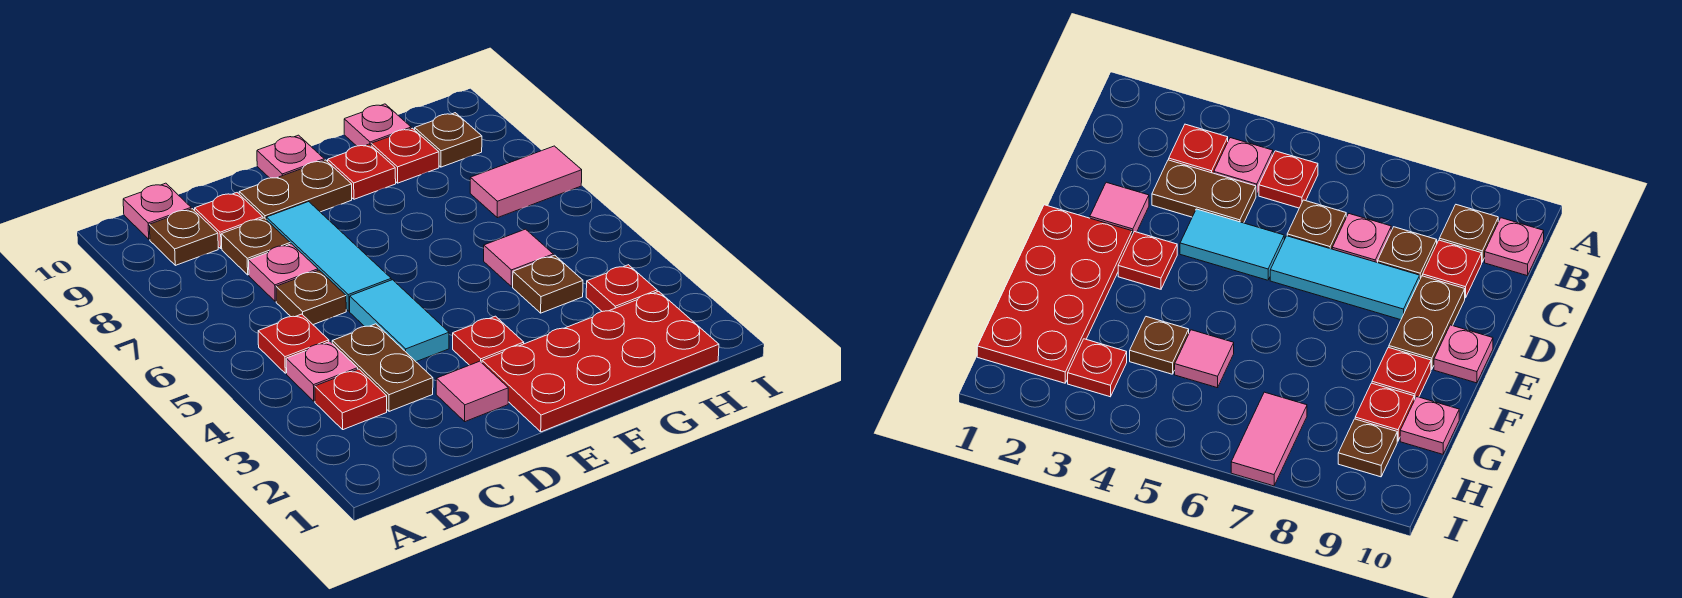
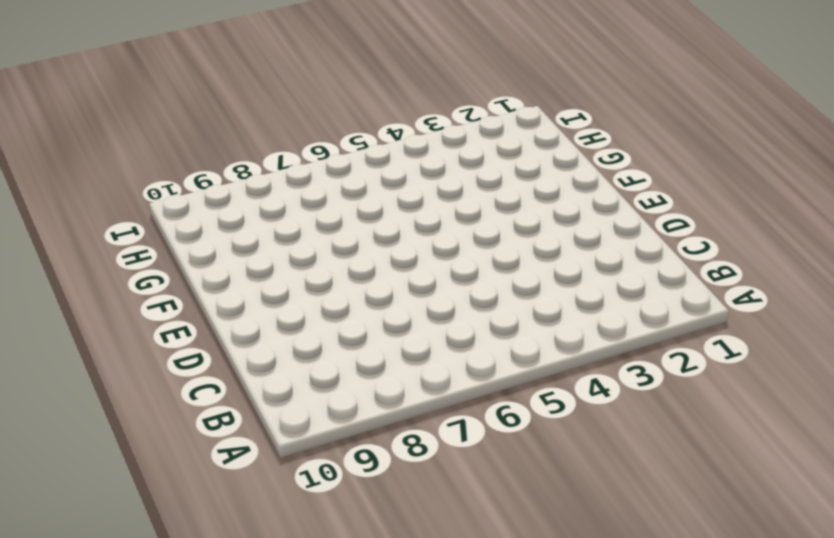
none -> red 1x1 plate [315,369,387,430]
none -> pink 1x1 plate [286,342,358,401]
none -> red 1x1 plate [258,314,329,373]

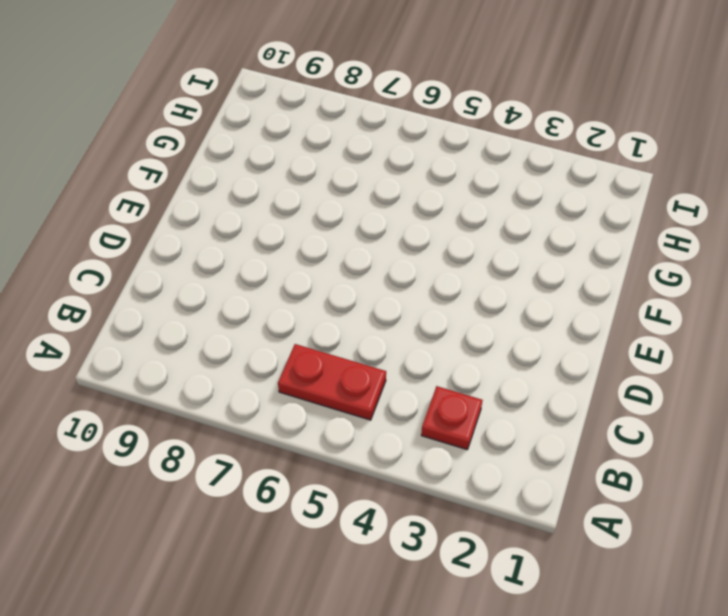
red 1x2 plate [278,344,386,420] -> red 1x1 plate [258,314,329,373]
none -> pink 1x1 plate [286,342,358,401]
none -> brown 1x1 plate [149,209,218,265]
none -> pink 1x1 plate [123,183,191,239]

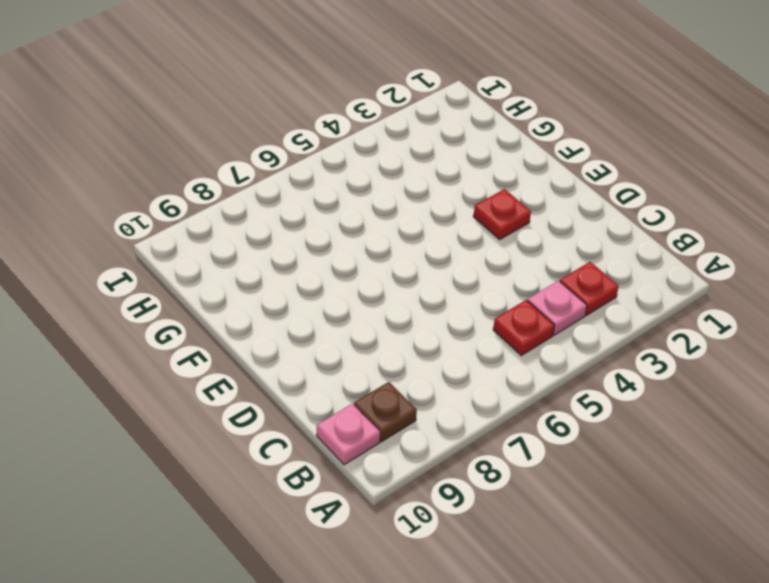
none -> brown 1x2 plate [332,324,433,411]
none -> brown 1x1 plate [276,270,346,325]
none -> pink 1x1 plate [249,244,318,301]

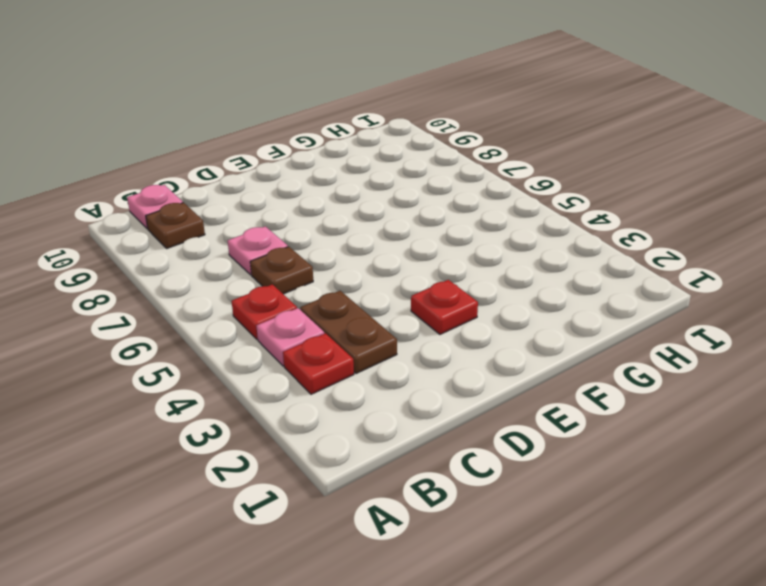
none -> brown 1x1 plate [221,218,290,275]
none -> red 1x1 plate [195,193,263,249]
none -> pink 1x1 tile [436,361,508,422]

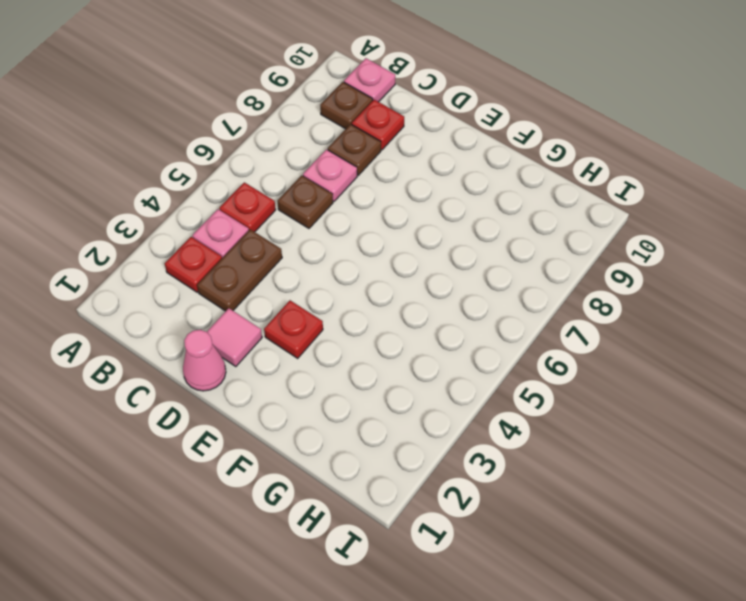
pink 1x1 cone [183,330,226,391] -> none
none -> cyan 1x2 tile [350,280,449,362]
none -> cyan 1x3 tile [266,202,391,311]
none -> brown 1x2 plate [239,160,352,219]

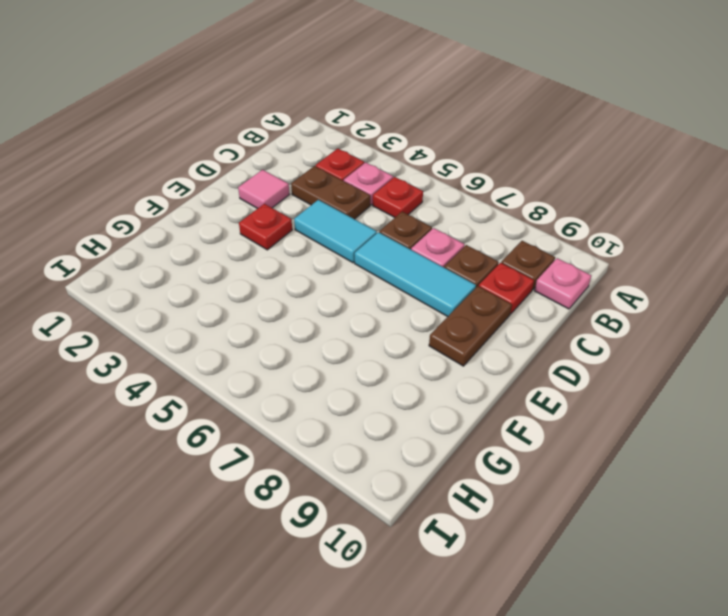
none -> red 2x4 plate [482,291,719,432]
none -> pink 1x1 plate [257,135,324,178]
none -> red 1x1 plate [328,144,396,199]

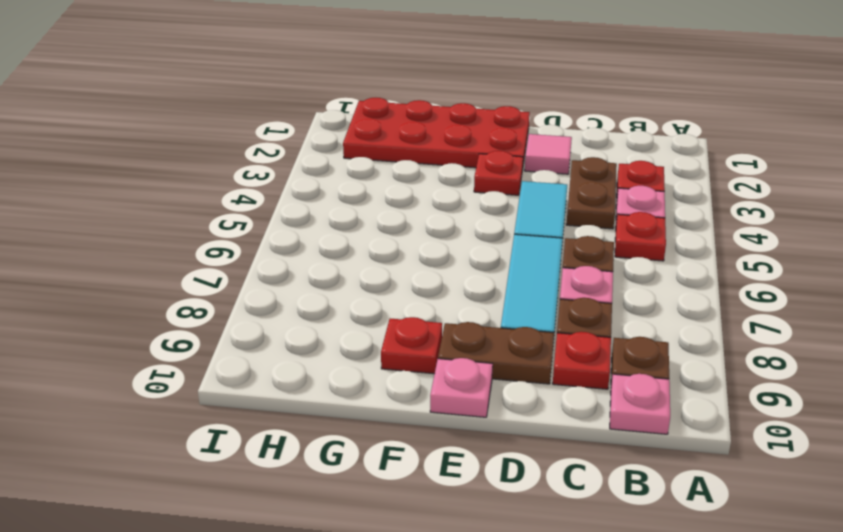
none -> brown 1x1 plate [513,255,583,313]
none -> pink 1x1 tile [484,229,553,286]
none -> red 1x1 plate [371,128,439,183]

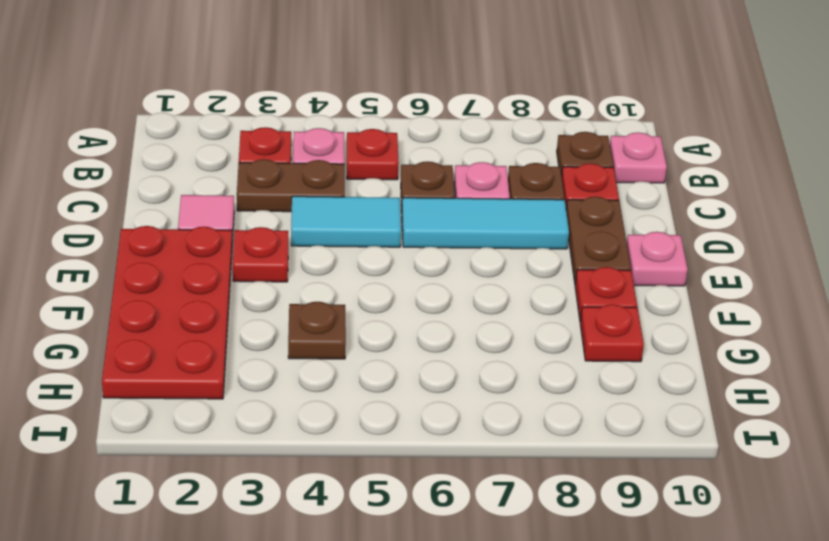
none -> pink 1x1 tile [484,229,553,286]
none -> pink 1x1 plate [344,104,411,146]
none -> red 1x1 plate [586,265,657,312]

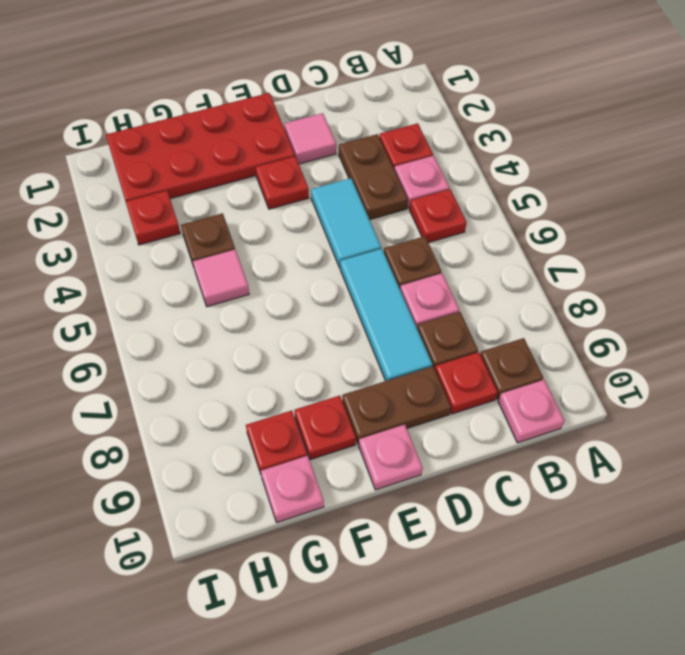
none -> pink 1x2 tile [470,146,582,218]
none -> brown 1x1 plate [415,113,482,167]

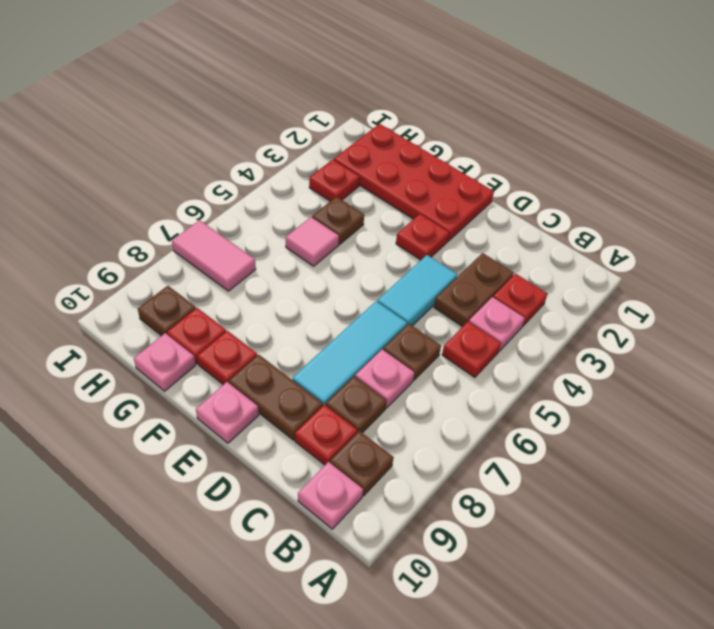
none -> pink 1x1 tile [436,361,508,422]

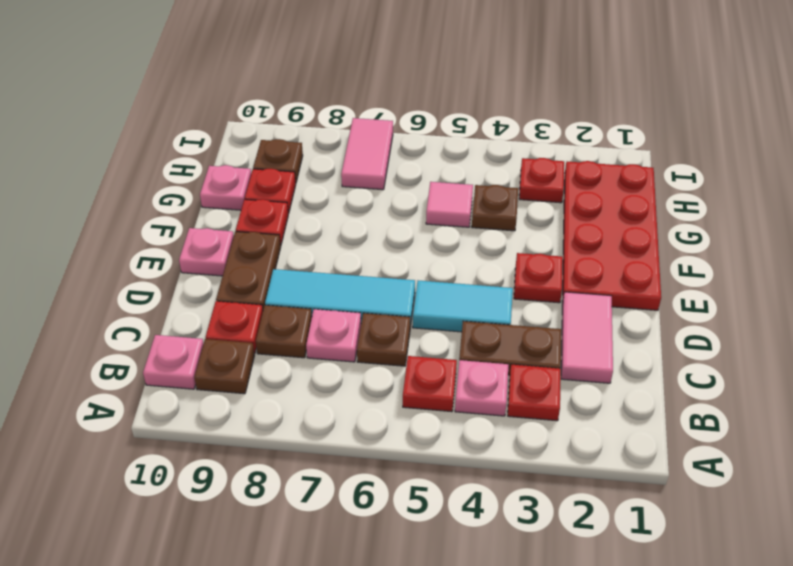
pink 1x2 tile [561,292,613,383] -> pink 1x1 tile [436,361,508,422]

